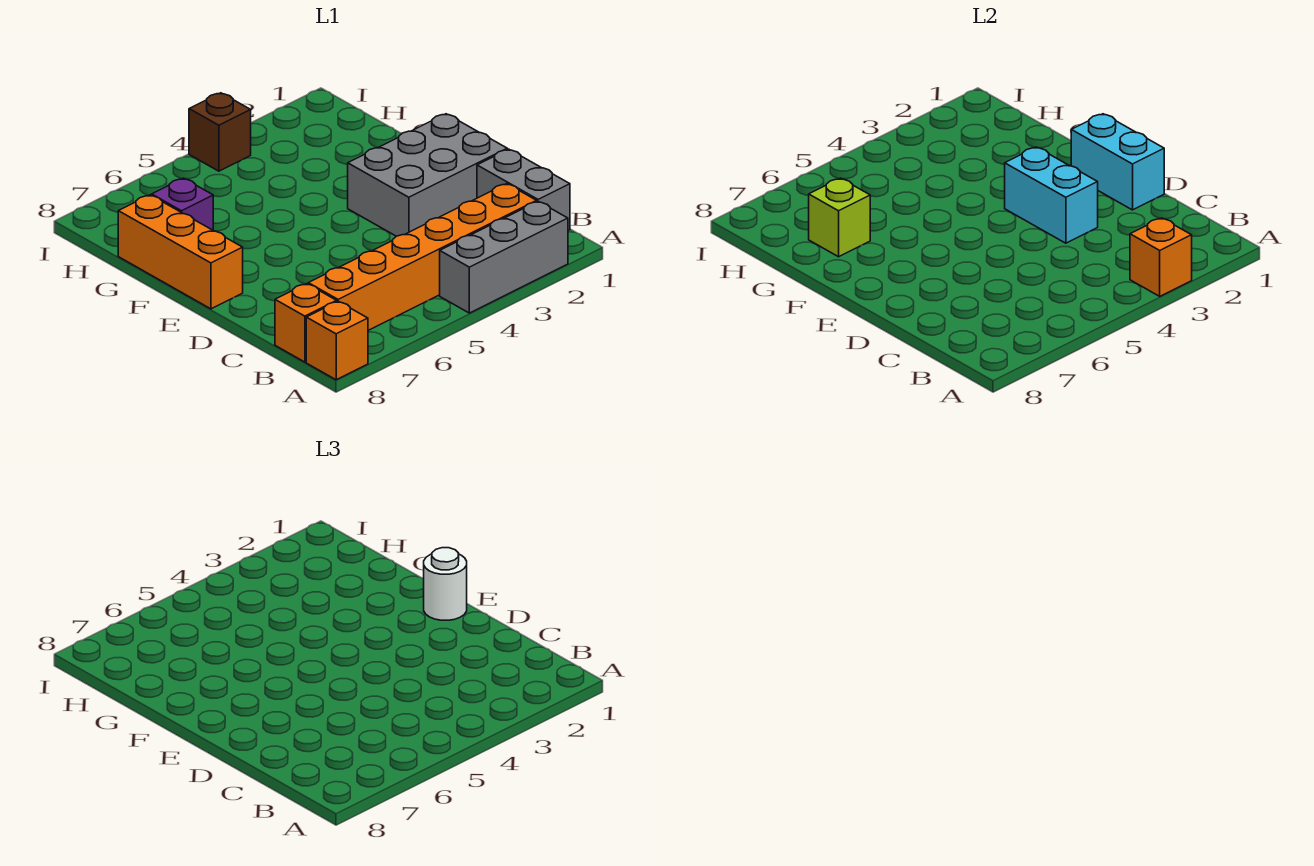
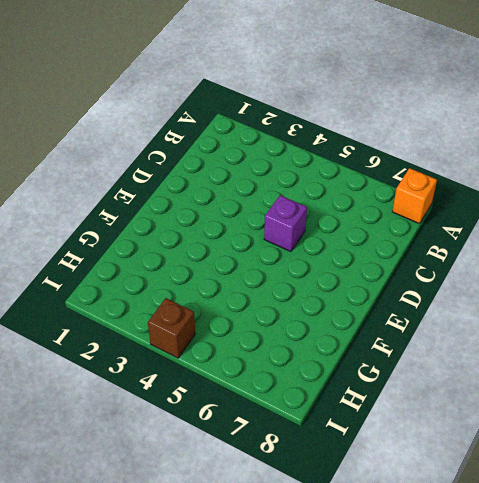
purple 1x1 brick [264,195,307,252] -> purple 1x1 brick moved to [152,178,213,230]
none -> grey 1x3 brick [440,201,568,313]
none -> grey 1x2 brick [477,149,570,230]
none -> orange 1x6 brick [308,184,537,330]

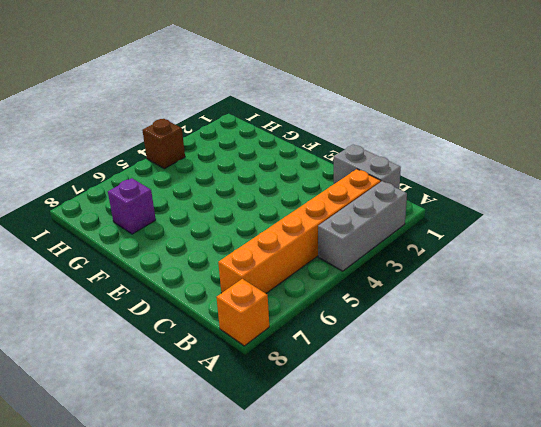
none -> orange 1x1 brick [275,284,337,362]
none -> grey 2x3 brick [348,114,507,236]
none -> orange 1x3 brick [118,195,243,309]

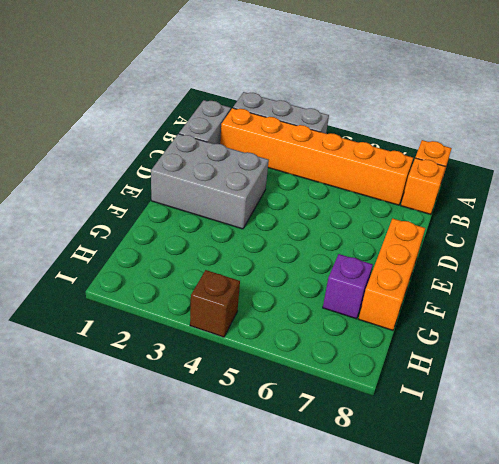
none -> orange 1x1 brick [1130,218,1192,296]
none -> cyan 1x2 brick [1071,114,1164,210]
none -> cyan 1x2 brick [1005,147,1098,243]

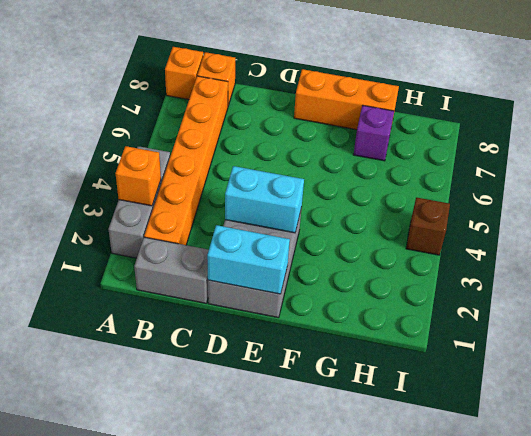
none -> lime 1x1 brick [809,178,870,257]
none -> white 1x1 round brick [424,548,467,620]

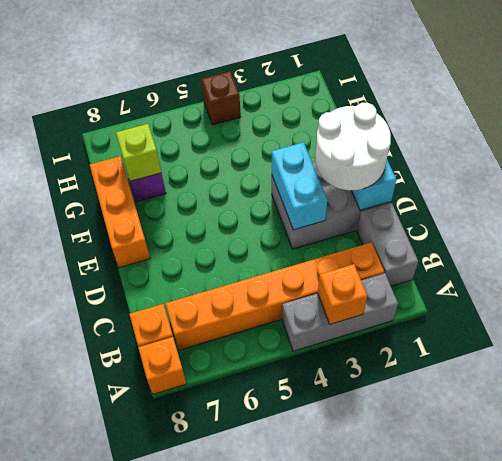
white 2x2 round brick [315,103,391,190] -> white 1x1 round brick [424,548,467,620]

